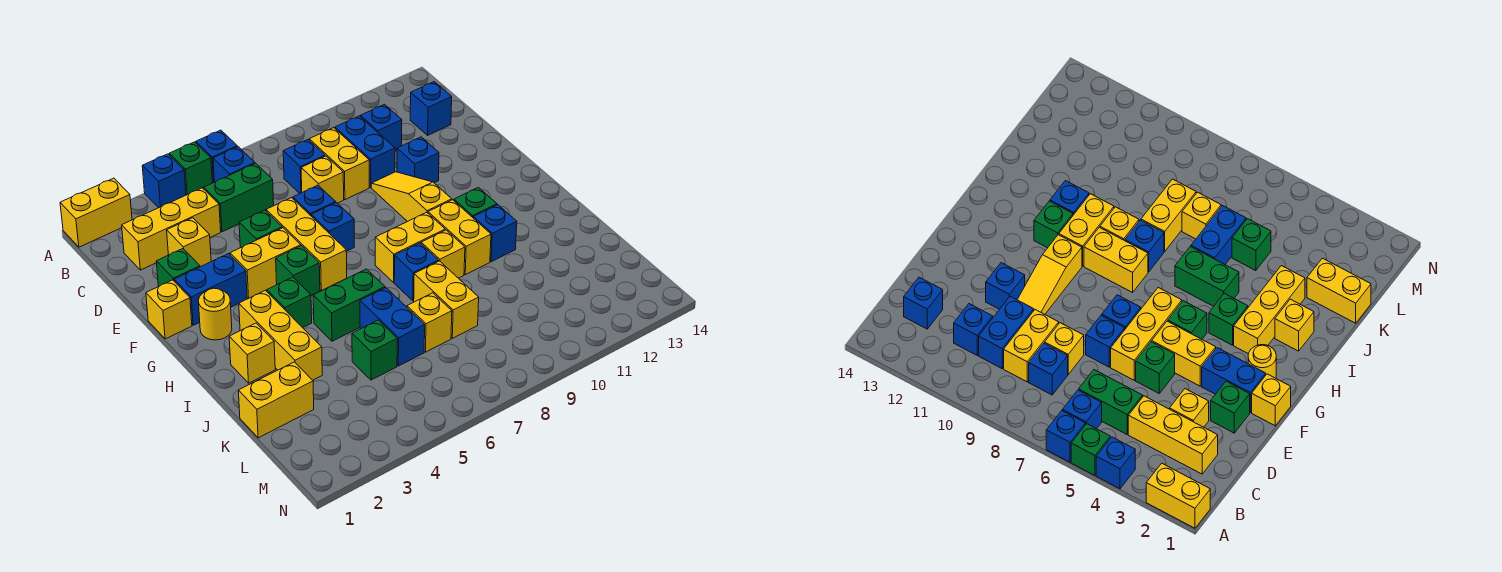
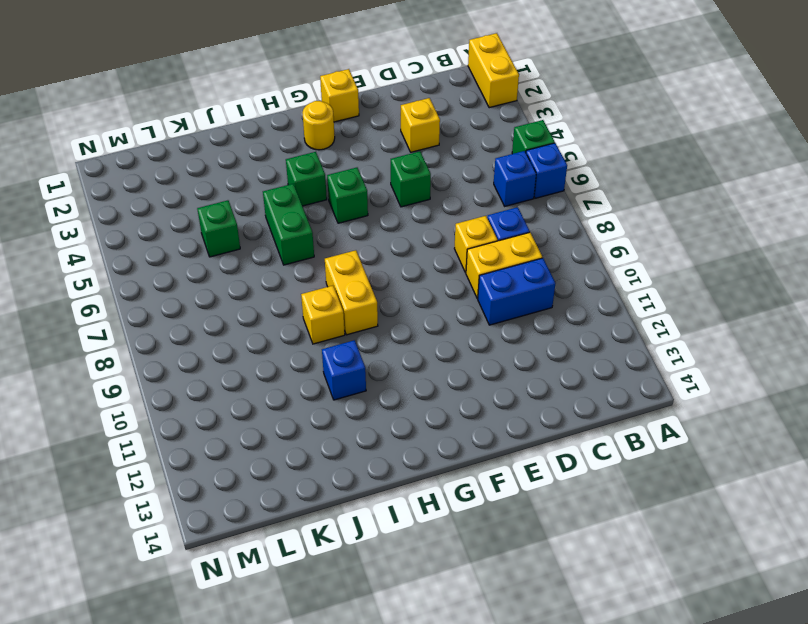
none -> blue 1x1 brick [142,154,186,208]
none -> yellow 1x3 brick [122,188,221,270]
none -> green 1x2 brick [204,163,274,232]
none -> blue 1x1 brick [360,104,402,151]

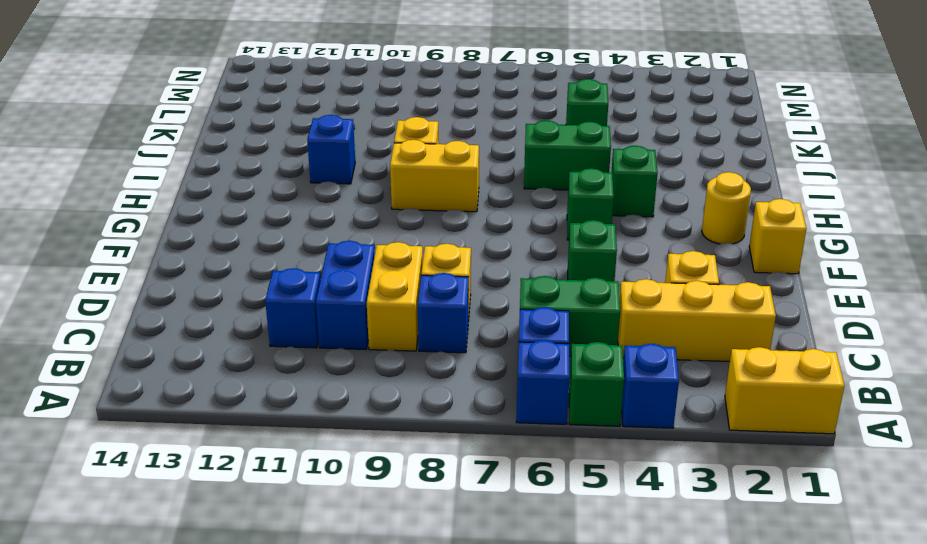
none -> blue 1x1 brick [410,82,452,135]
none -> green 1x1 brick [156,249,200,286]
none -> yellow 1x3 brick [266,198,347,291]
none -> blue 1x1 brick [293,185,336,216]

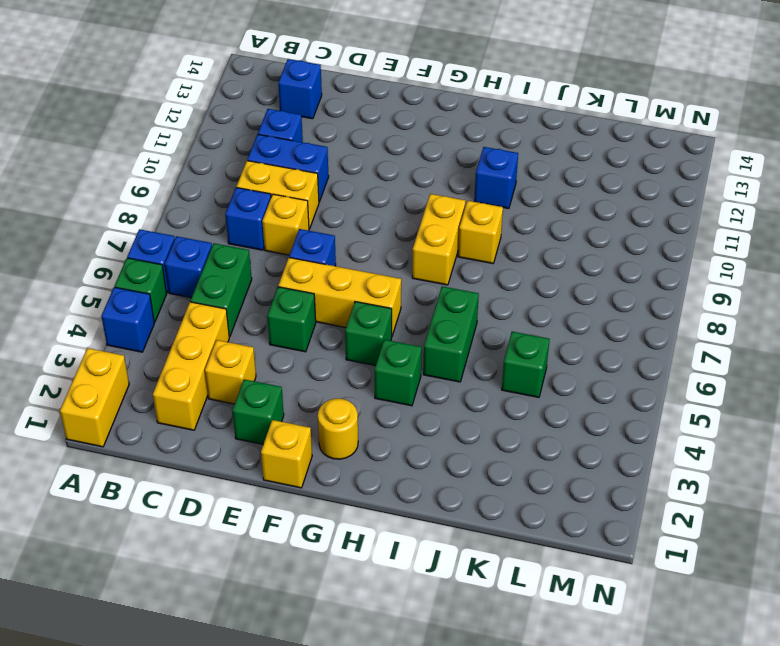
none -> yellow 1x3 slope [371,172,452,222]
none -> blue 1x1 brick [397,137,439,183]
none -> blue 1x2 brick [174,254,247,325]
none -> yellow 1x2 brick [230,228,301,298]

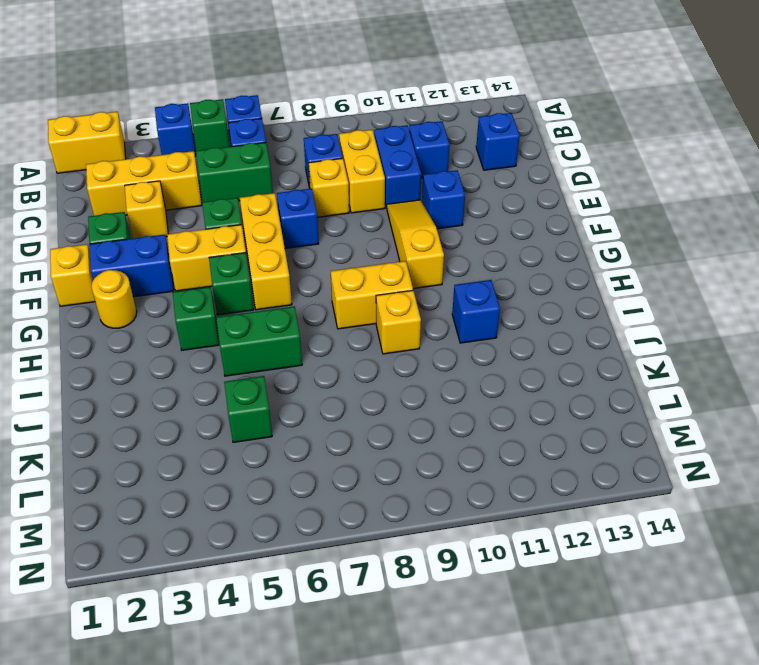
none -> blue 1x1 brick [311,203,354,251]
none -> yellow 1x3 brick [239,290,322,380]
none -> yellow 1x2 brick [428,200,491,275]
none -> green 1x1 brick [454,187,497,217]

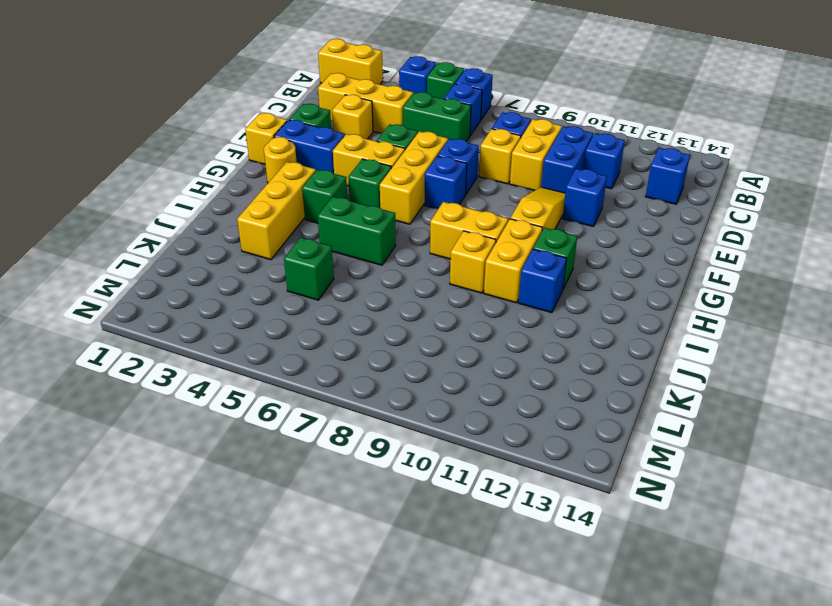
none -> yellow 1x1 brick [229,323,275,383]
none -> blue 1x1 brick [394,243,439,301]
none -> blue 1x2 brick [360,288,425,366]
none -> yellow 1x2 brick [414,261,479,338]

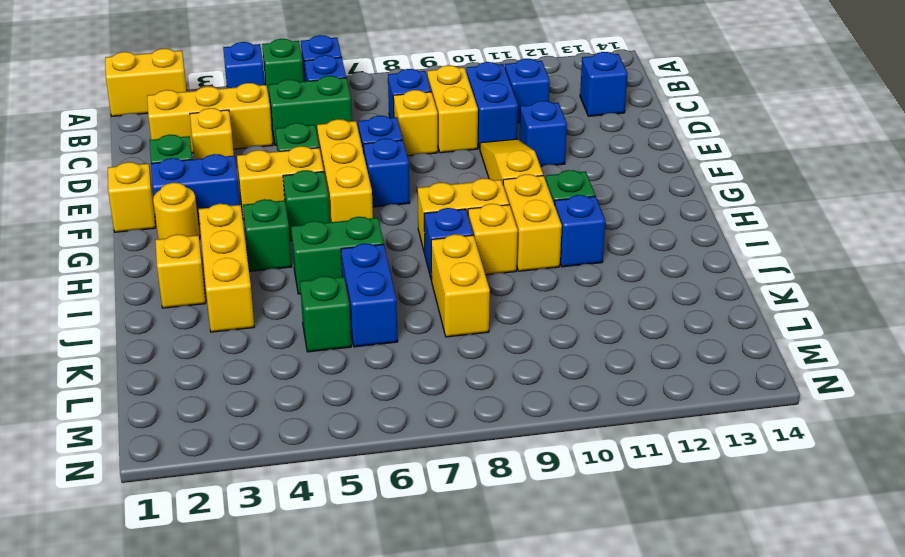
none -> yellow 1x2 brick [238,362,314,438]
none -> yellow 1x1 brick [407,293,452,352]

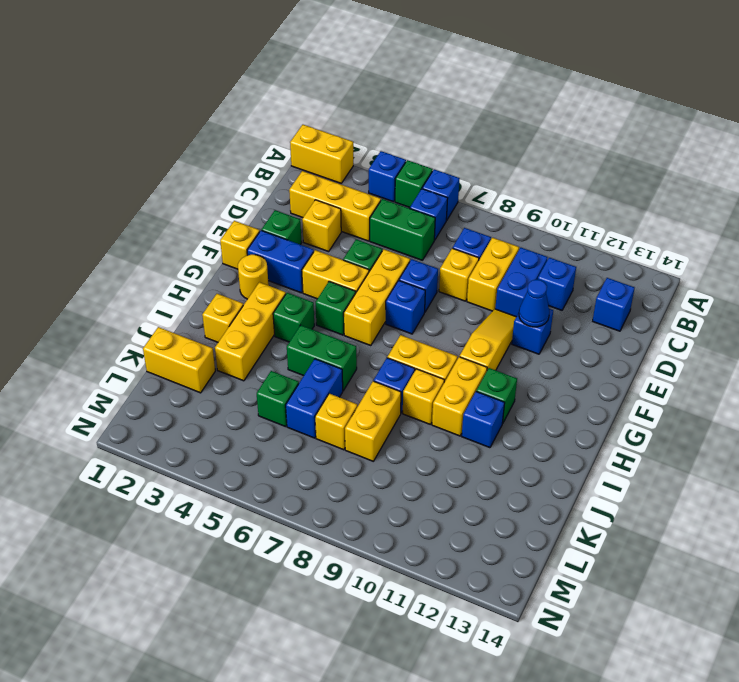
blue 1x1 cone [519,280,549,327] -> none

